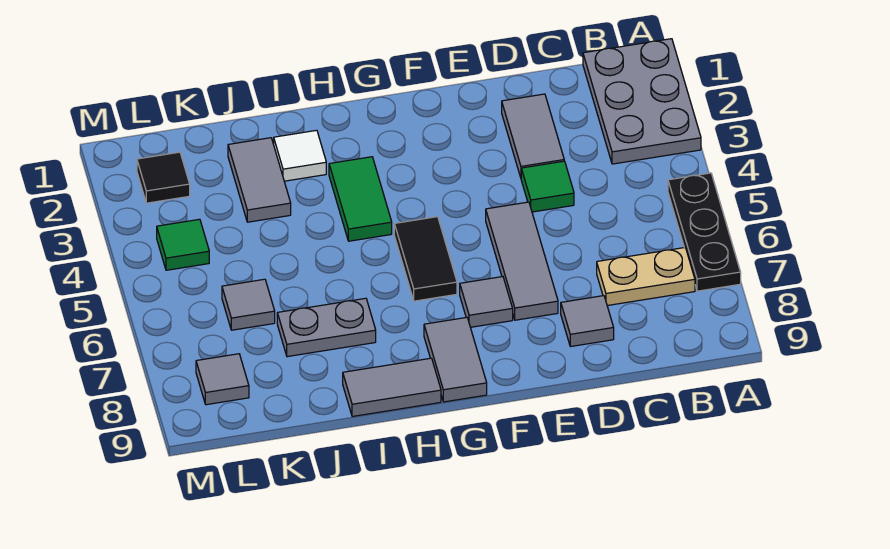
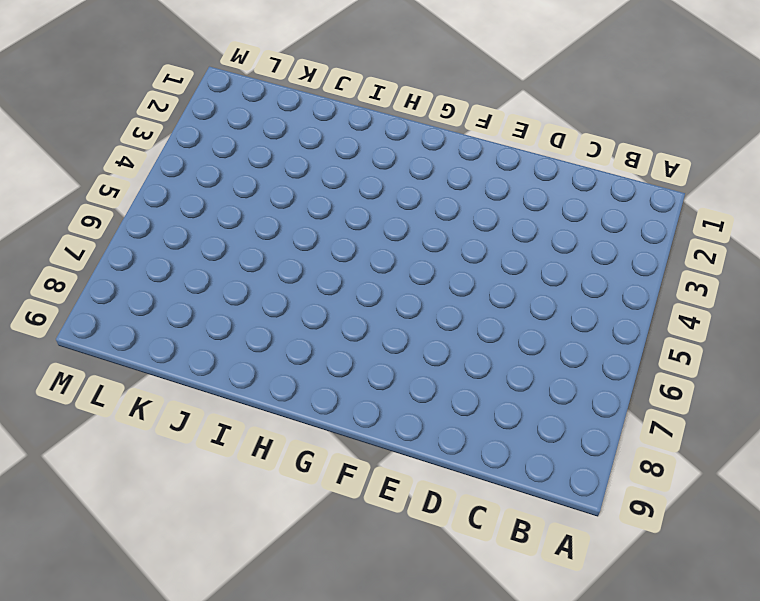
none -> grey 2x3 plate [583,39,701,164]
none -> black 1x3 plate [668,173,741,291]
none -> tan 1x2 plate [597,248,695,306]

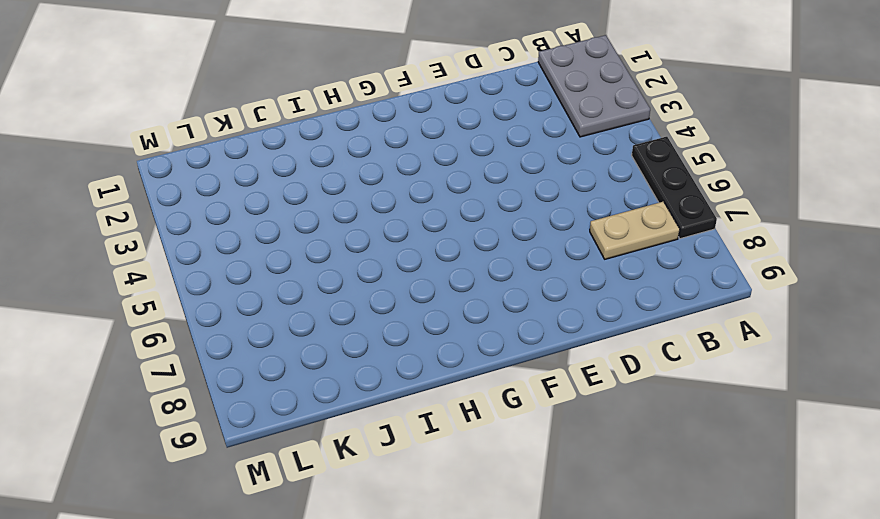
none -> grey 1x2 tile [502,94,564,177]
none -> green 1x1 tile [521,161,574,212]
none -> grey 1x1 tile [561,296,614,347]

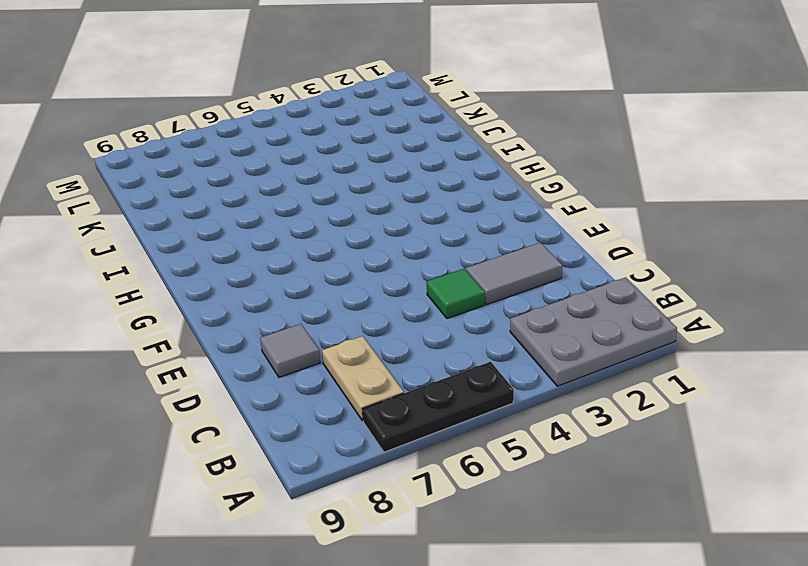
none -> grey 1x3 tile [486,202,558,320]
none -> grey 1x1 tile [460,277,513,327]
none -> black 1x2 tile [394,217,457,301]

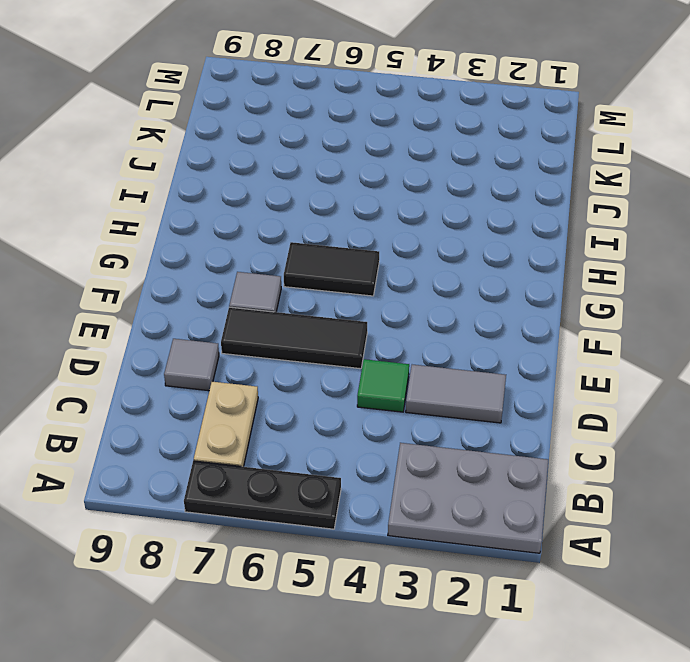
black 1x3 tile [221,307,367,369] -> grey 1x3 tile [486,202,558,320]
none -> grey 1x2 tile [424,317,487,402]
none -> green 1x2 tile [329,157,392,241]
none -> grey 1x2 tile [343,358,441,417]

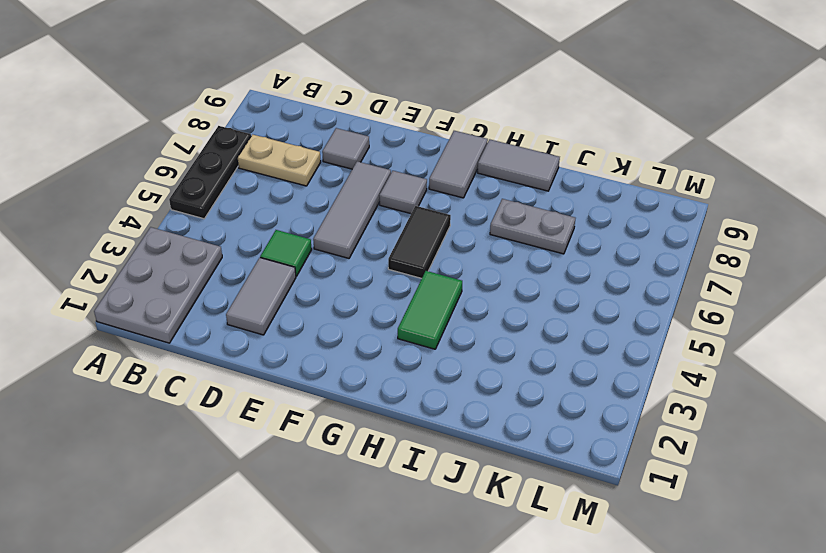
none -> white 1x1 tile [274,130,326,181]
none -> grey 1x2 tile [228,138,291,222]
none -> grey 1x1 tile [222,279,275,330]

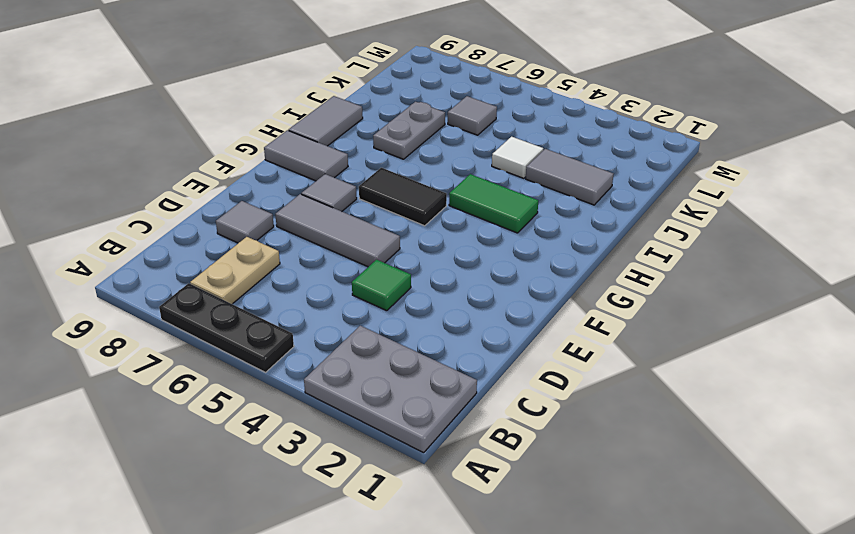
white 1x1 tile [492,137,543,178] -> white 1x1 tile moved to [274,130,326,181]
none -> grey 1x2 tile [502,94,564,177]
none -> black 1x1 tile [137,152,190,203]
none -> green 1x1 tile [157,219,209,270]

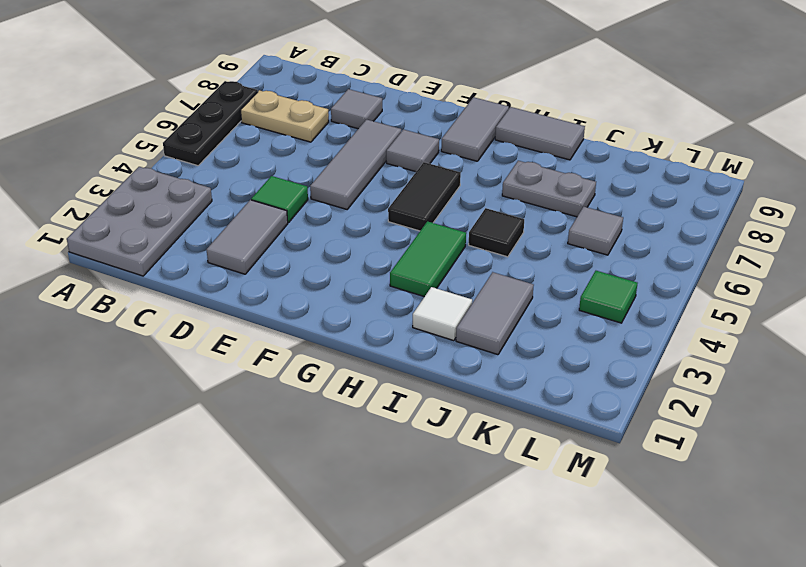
black 1x1 tile [469,208,524,257] -> black 1x1 tile moved to [137,152,190,203]
none -> grey 1x1 tile [196,354,249,405]

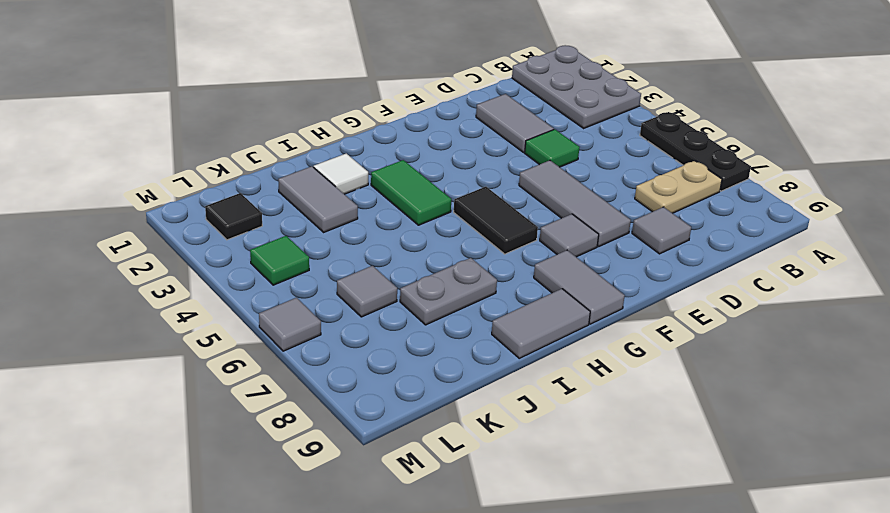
grey 1x1 tile [259,298,321,351] -> grey 1x1 tile moved to [196,354,249,405]

